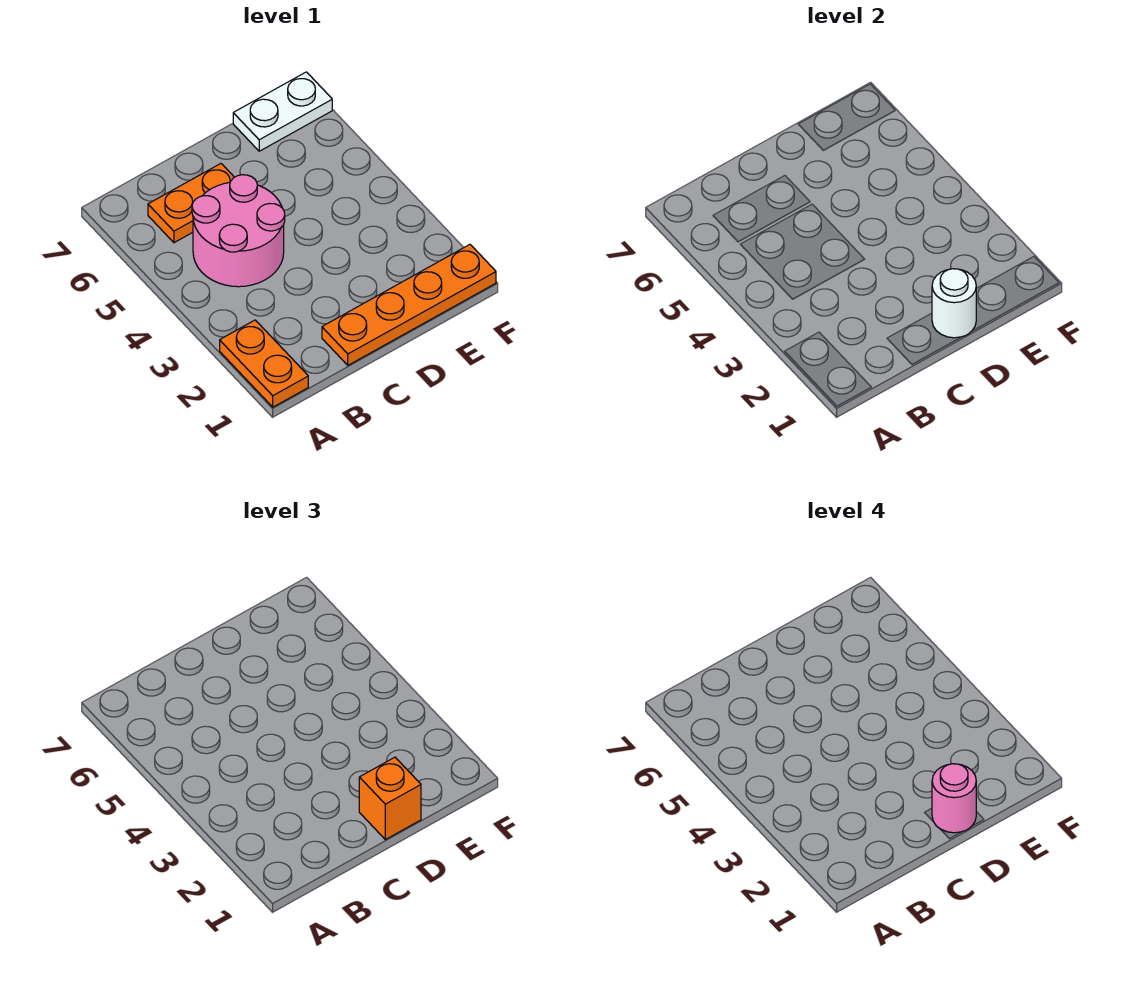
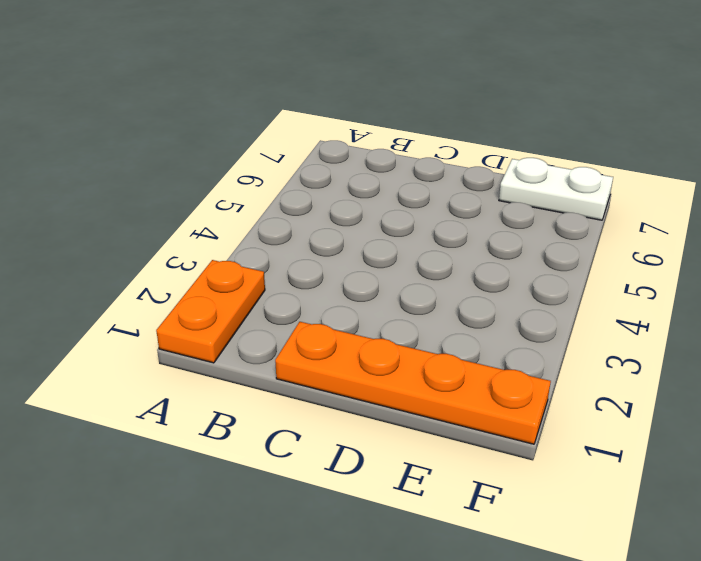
none -> pink 2x2 round brick [192,175,285,287]
none -> orange 1x2 plate [148,164,234,243]

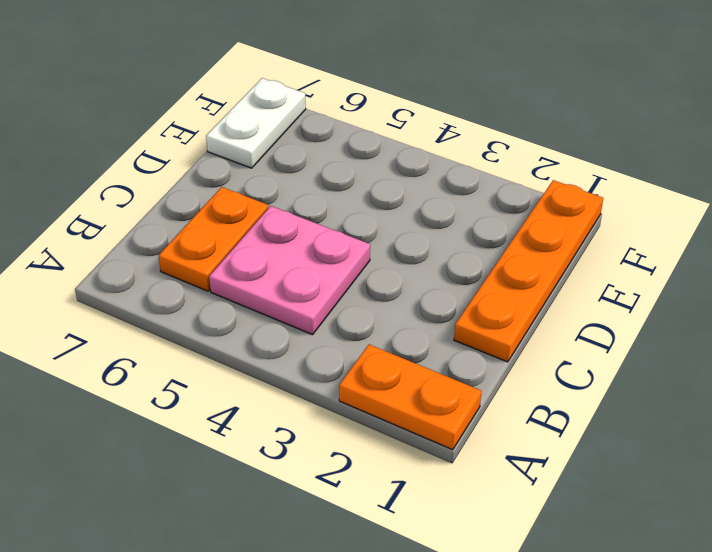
pink 2x2 plate [209,206,370,335] -> pink 2x2 round brick [192,175,285,287]
none -> white 1x1 round brick [932,269,976,338]
none -> orange 1x1 brick [359,757,421,840]

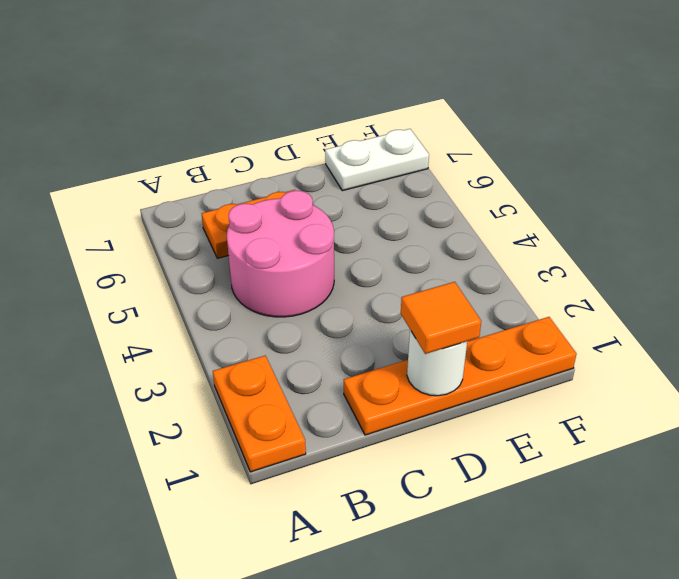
orange 1x1 tile [401,282,481,354] -> orange 1x1 brick [359,757,421,840]
none -> pink 1x1 round brick [932,764,976,833]

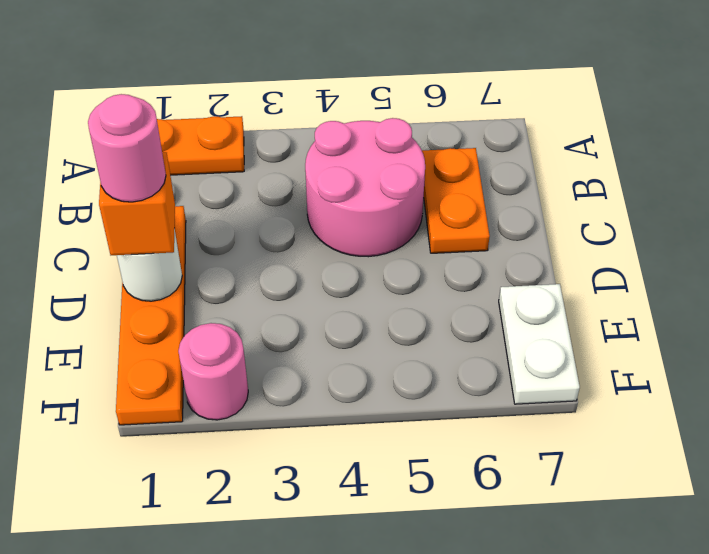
pink 1x1 round brick [178,323,248,420] -> none

